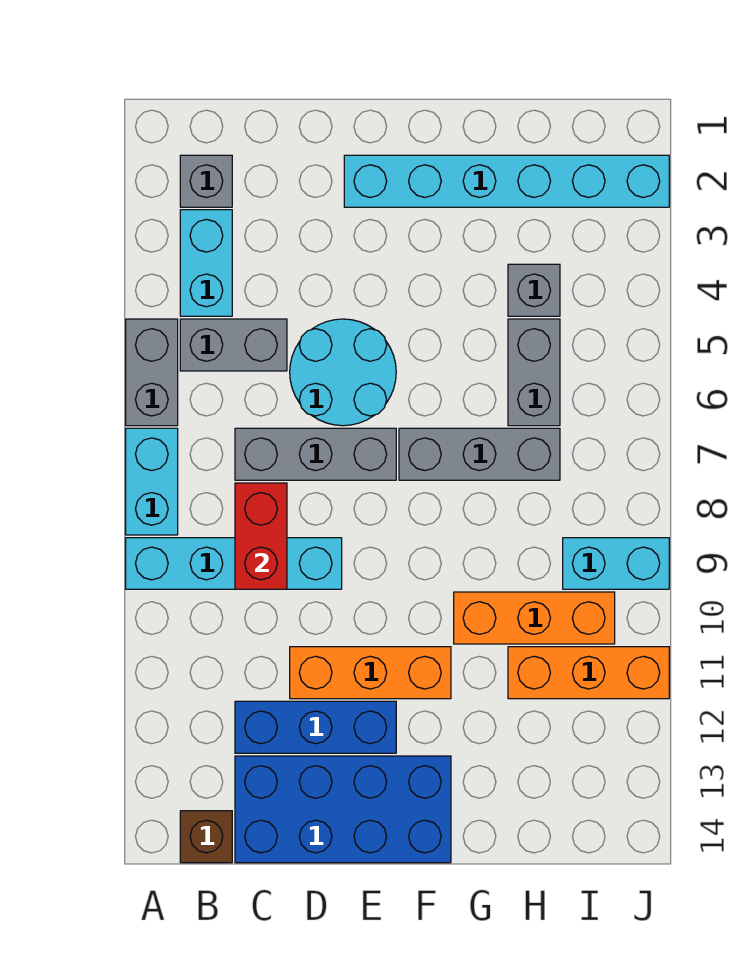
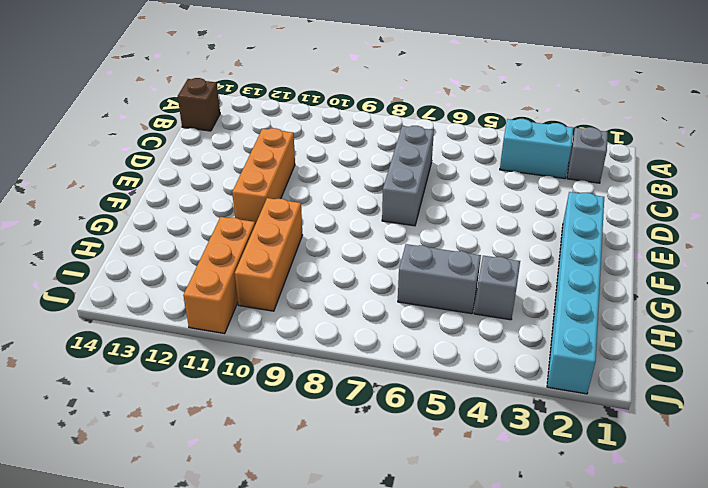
none -> grey 1x2 brick [126,319,178,426]
none -> cyan 1x2 brick [126,428,178,535]
none -> cyan 1x4 brick [126,538,342,589]

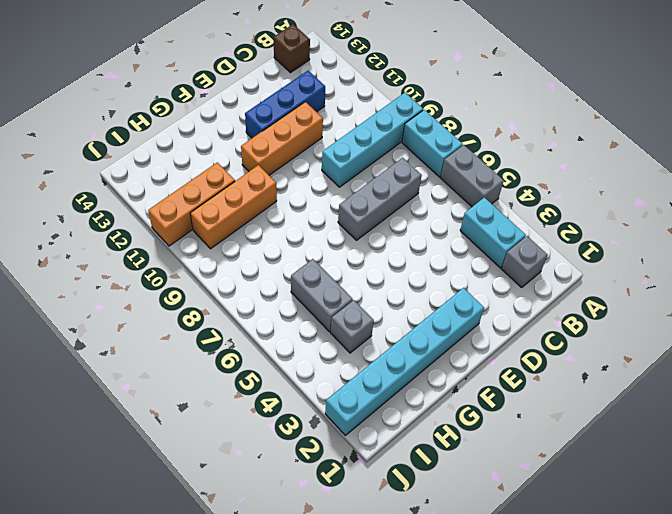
none -> grey 1x2 brick [180,319,287,371]
none -> blue 2x4 brick [235,756,451,863]
none -> cyan 2x2 round brick [290,319,396,426]

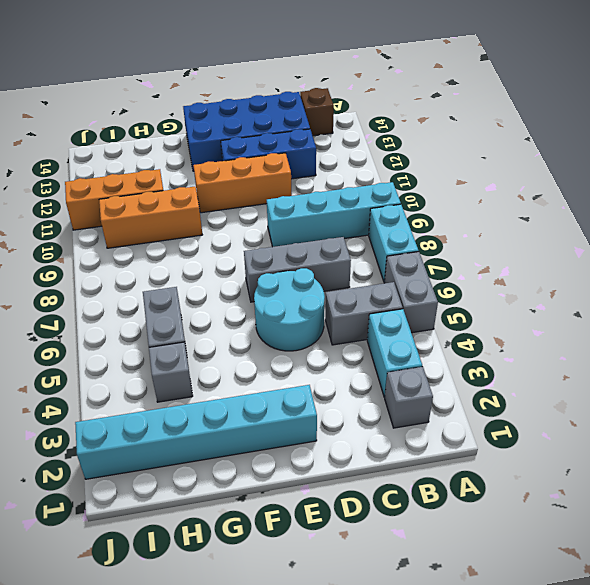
none -> grey 1x3 brick [399,428,560,480]
none -> cyan 1x2 brick [563,538,669,589]
none -> red 1x2 brick [235,483,287,589]

